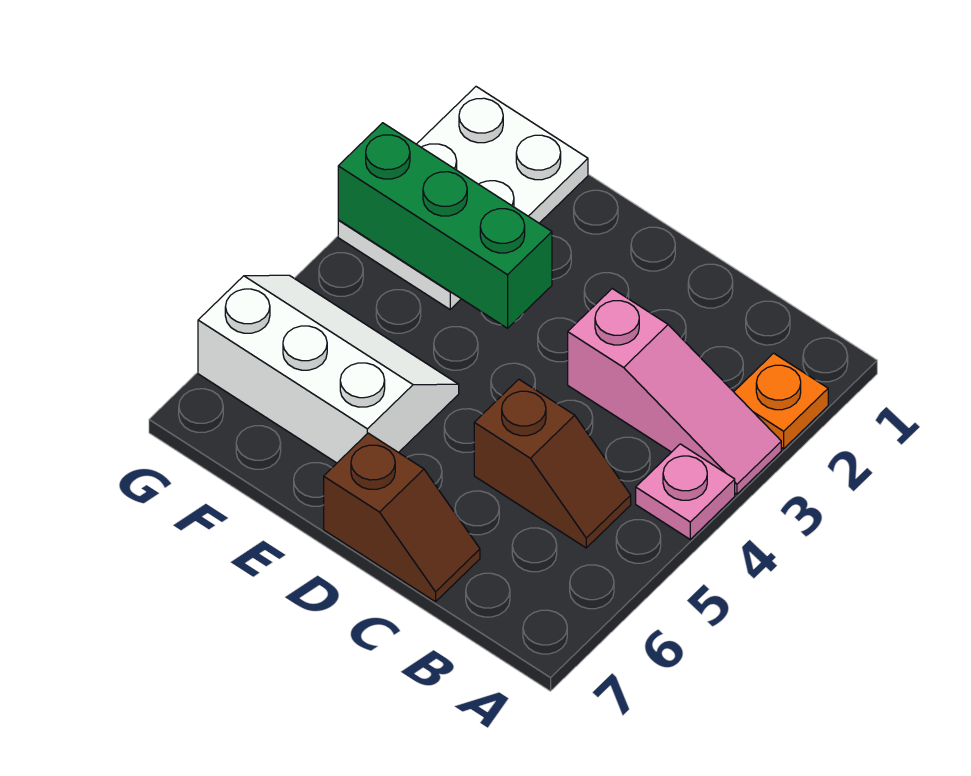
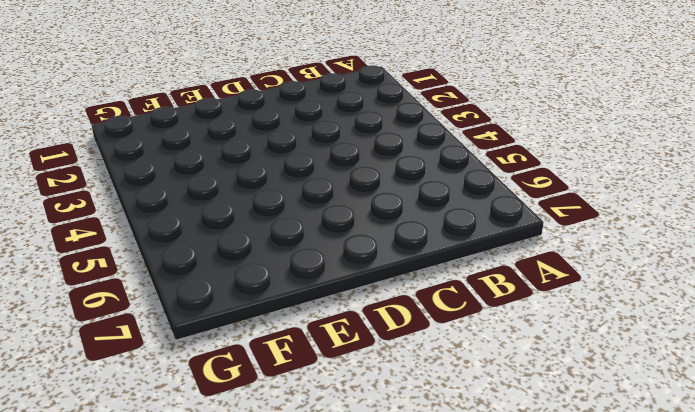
none -> orange 1x1 plate [734,353,828,449]
none -> pink 1x3 slope [568,289,781,494]

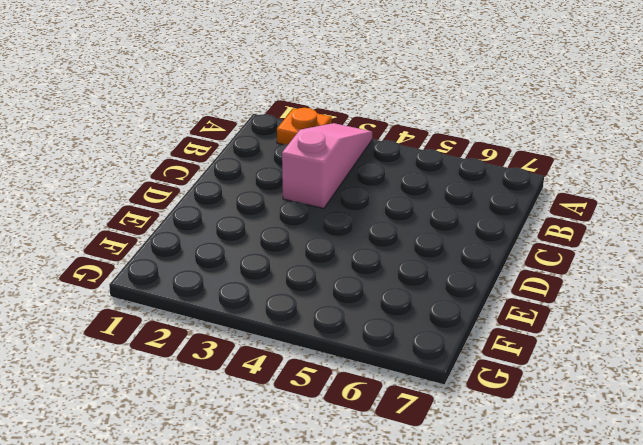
none -> pink 1x1 plate [636,444,735,539]
none -> brown 1x2 slope [474,379,631,548]

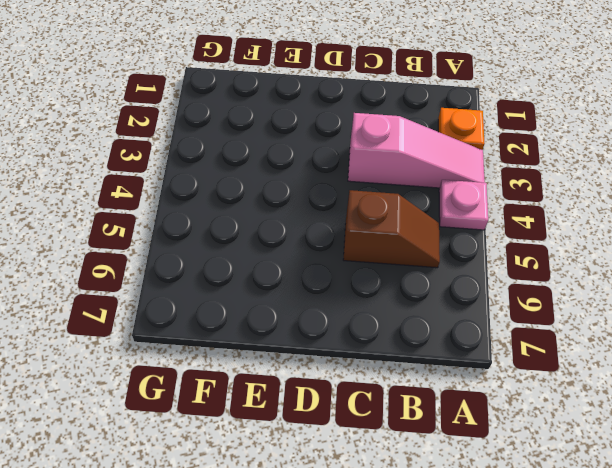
none -> brown 1x2 slope [324,433,480,602]
none -> white 2x3 slope [198,275,459,463]

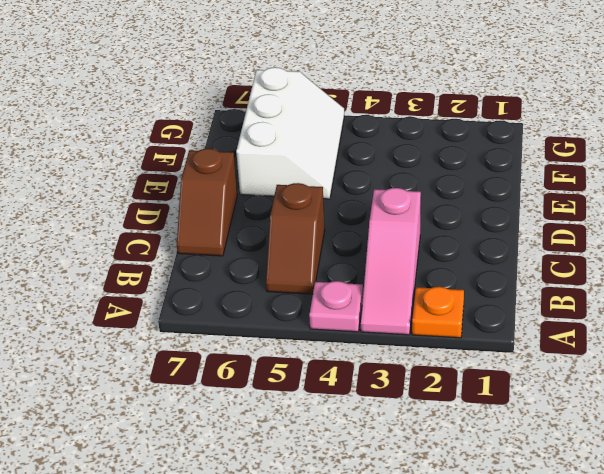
none -> white 2x3 plate [338,87,588,309]
none -> green 1x3 brick [338,123,552,328]

